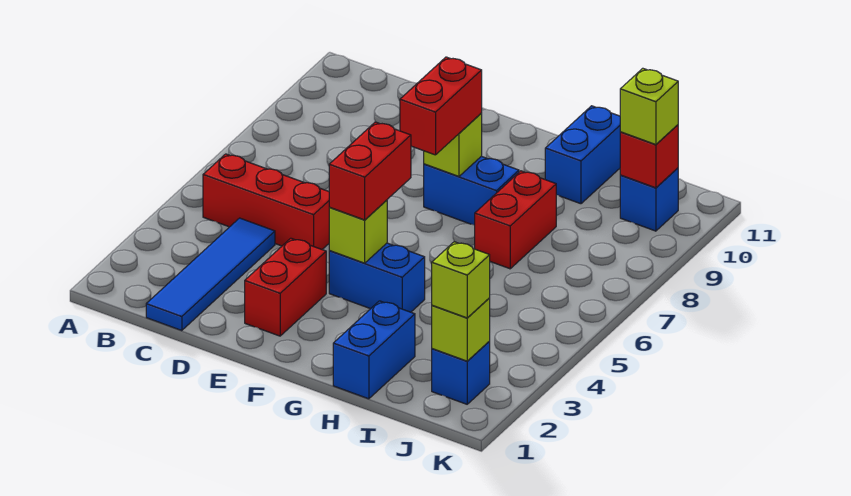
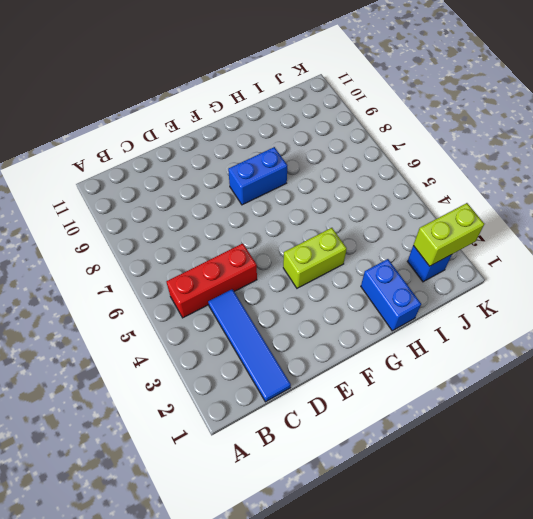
lime 1x2 brick [283,228,347,288] -> blue 1x2 brick [329,243,425,312]
lime 1x2 brick [413,203,484,266] -> lime 1x1 brick [432,298,490,361]
none -> red 1x2 brick [245,238,326,336]
none -> red 1x2 brick [475,171,556,269]
none -> blue 1x2 brick [545,106,620,204]

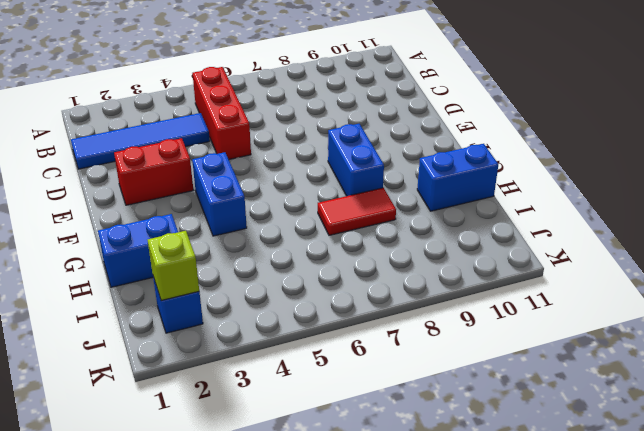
red 1x2 tile [318,188,396,235] -> red 1x2 brick [475,171,556,269]
none -> blue 1x1 brick [620,168,678,231]
none -> lime 1x1 brick [329,200,387,263]
none -> lime 1x1 brick [424,114,482,176]

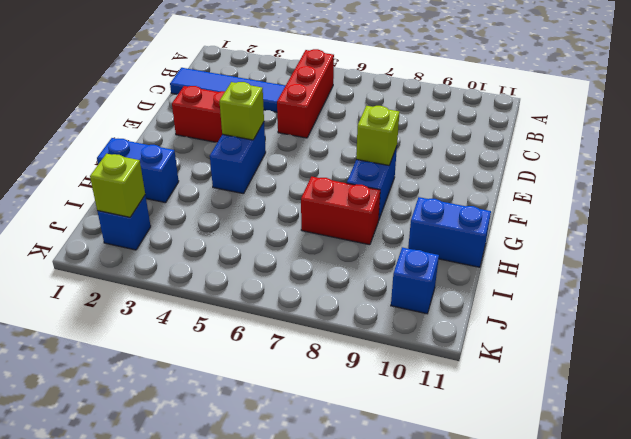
none -> red 1x1 brick [620,125,678,188]
none -> red 1x2 brick [329,122,411,220]
none -> red 1x2 brick [400,57,482,155]

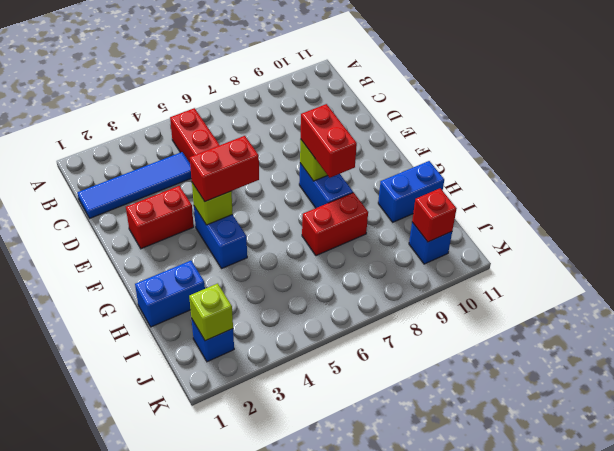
red 1x2 brick [301,104,357,178] -> red 1x2 brick turned to [400,57,482,155]
none -> lime 1x1 brick [432,242,490,318]
none -> lime 1x1 brick [620,68,678,145]

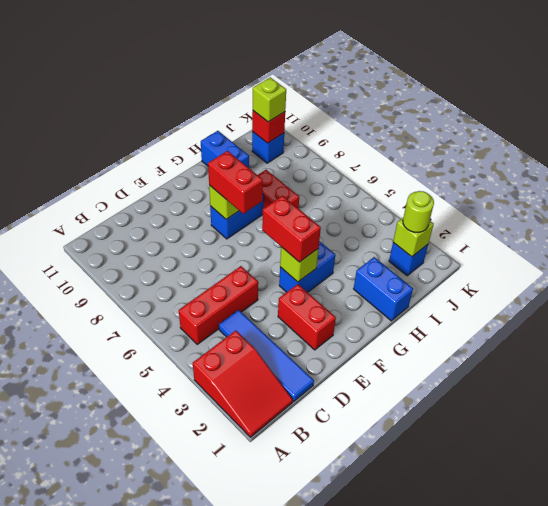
red 2x3 slope [193,331,293,437] -> none
lime 1x1 round brick [403,191,434,233] -> lime 1x1 brick [432,242,490,318]

